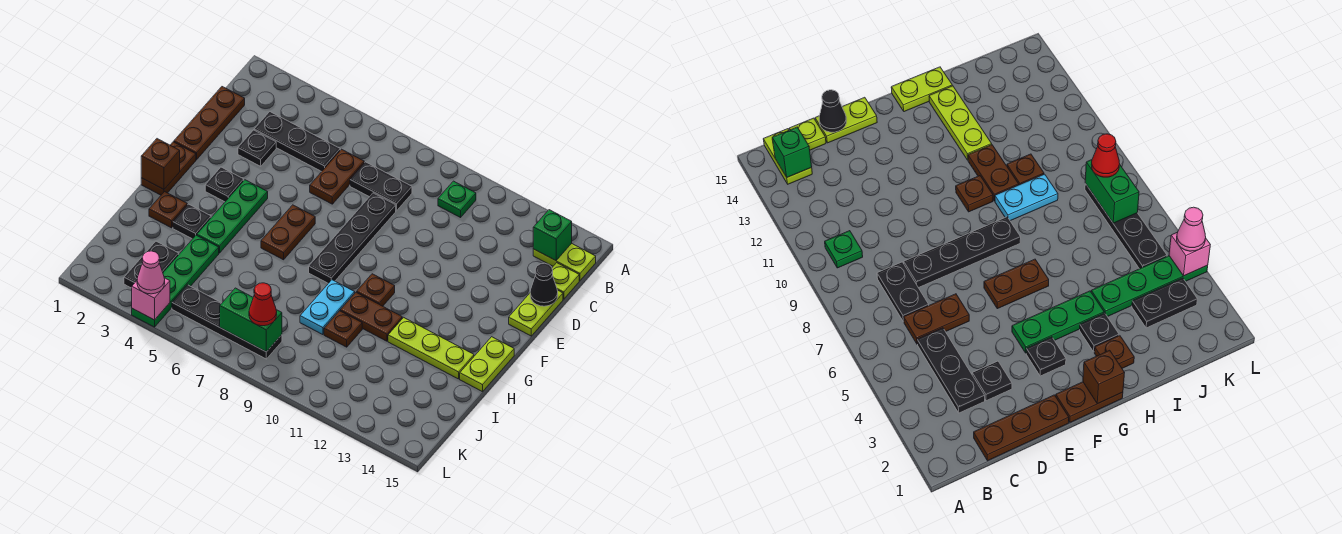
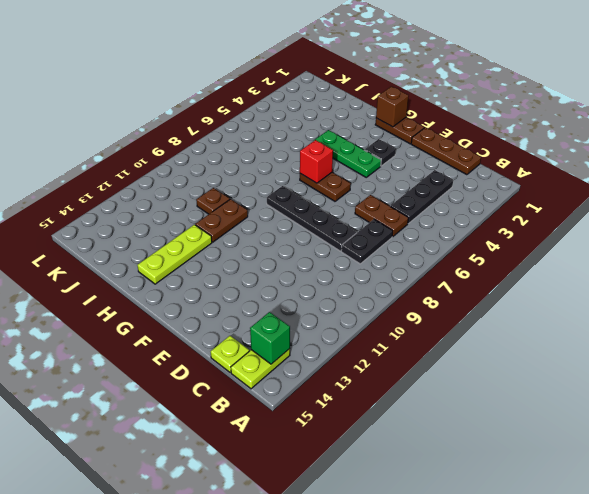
red 1x1 brick [300,140,333,183] -> none
none -> green 1x1 plate [438,181,476,218]
none -> black 1x1 plate [238,130,276,166]
none -> lime 1x2 plate [509,290,563,336]
none -> brown 1x1 plate [357,274,395,306]

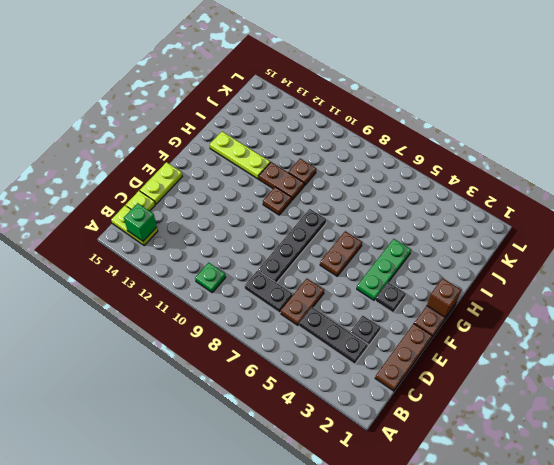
none -> lime 1x2 plate [460,337,514,392]
none -> brown 1x1 plate [149,192,187,228]
none -> black 1x1 plate [173,204,211,239]
none -> cyan 1x2 plate [300,280,355,335]

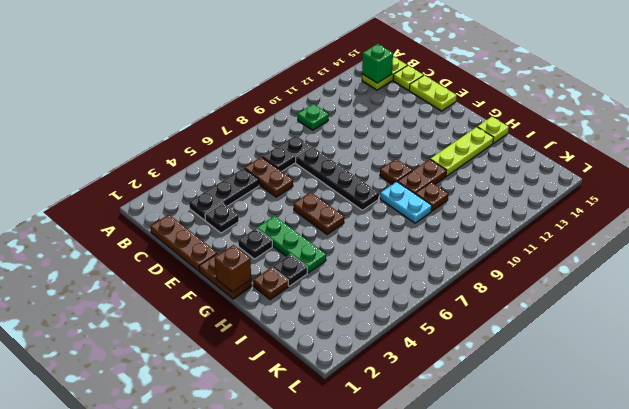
lime 1x1 plate [478,117,509,143] -> lime 1x2 plate [460,337,514,392]
none -> green 1x4 plate [132,235,219,327]
none -> black 1x2 plate [124,241,179,288]
none -> black 1x4 plate [172,285,282,359]
none -> black 1x1 cone [530,263,558,306]

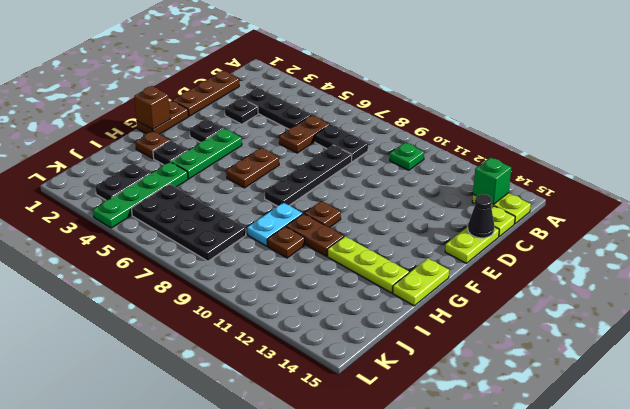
black 2x4 plate [132,184,246,261] -> black 1x4 plate [172,285,282,359]
none -> green 1x2 brick [220,288,282,352]
none -> pink 1x1 brick [132,278,170,320]
none -> red 1x1 cone [249,283,277,326]
none -> pink 1x1 cone [137,251,165,294]

